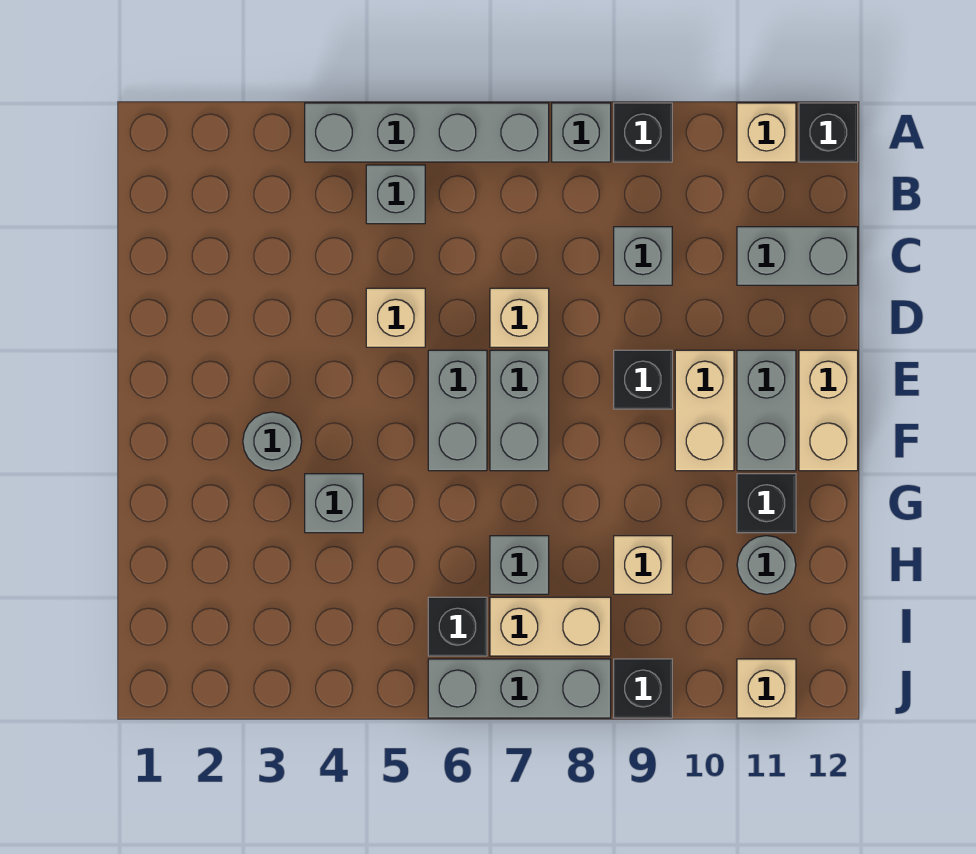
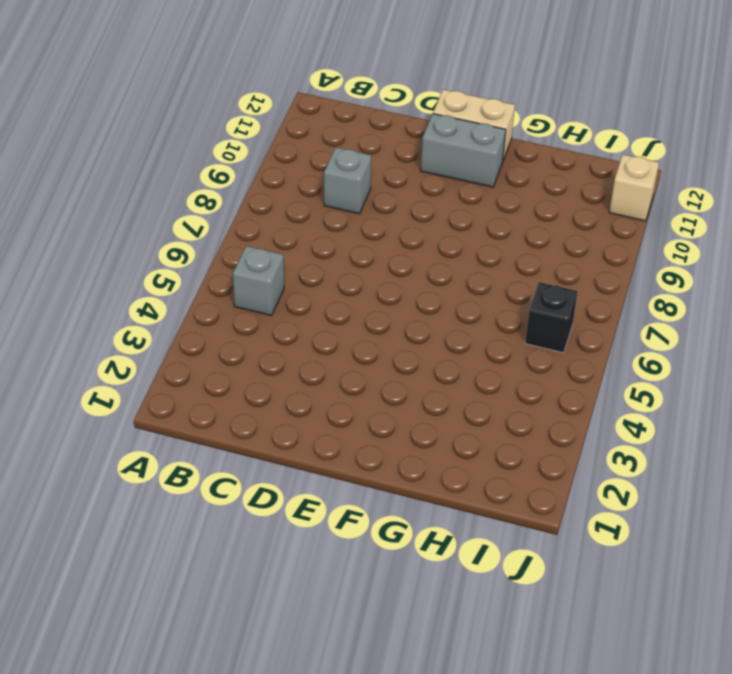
none -> grey 1x4 brick [305,103,549,162]
none -> grey 1x1 brick [552,103,611,162]
none -> black 1x1 brick [614,103,672,162]

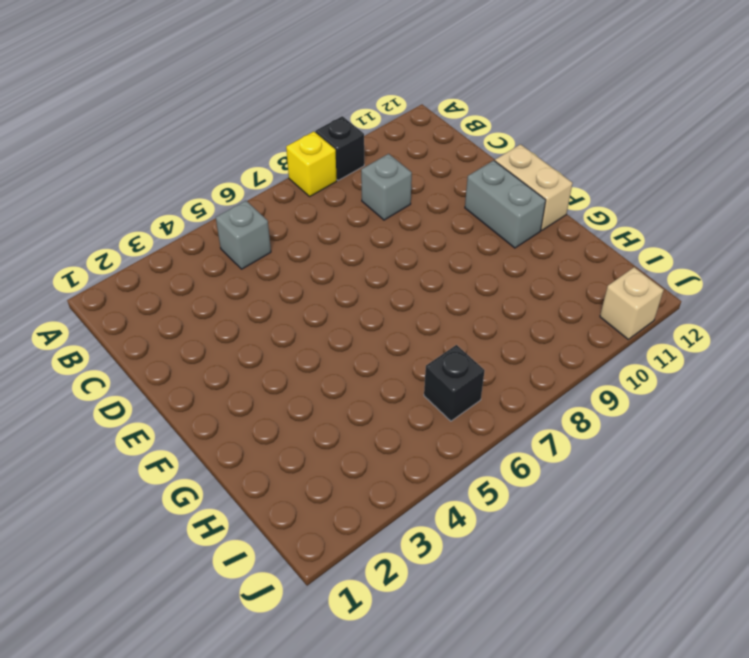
yellow 1x1 brick [286,132,337,196] -> grey 1x1 brick [552,103,611,162]
none -> grey 1x4 brick [305,103,549,162]
none -> tan 1x1 brick [737,103,796,162]
none -> black 1x1 brick [799,103,858,162]

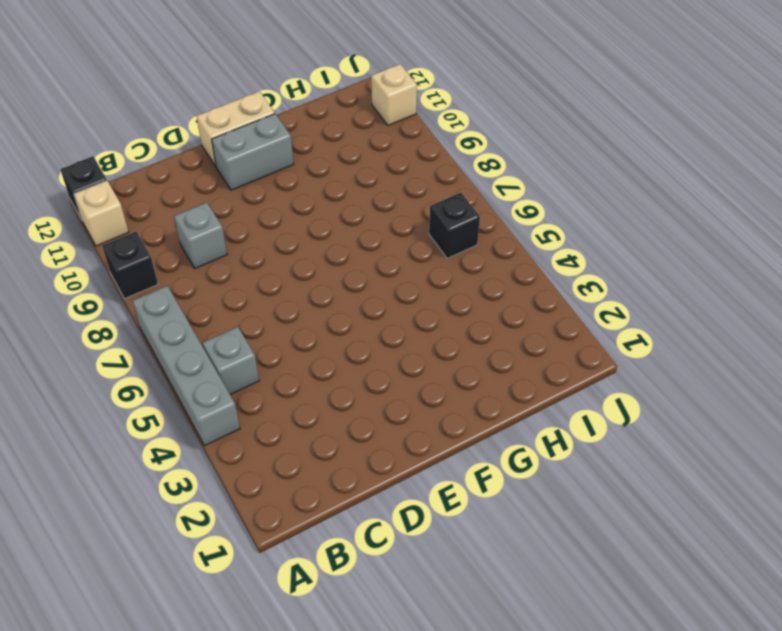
none -> grey 1x1 brick [552,103,611,162]
none -> grey 1x2 brick [737,227,858,285]
none -> tan 1x1 brick [366,288,425,347]

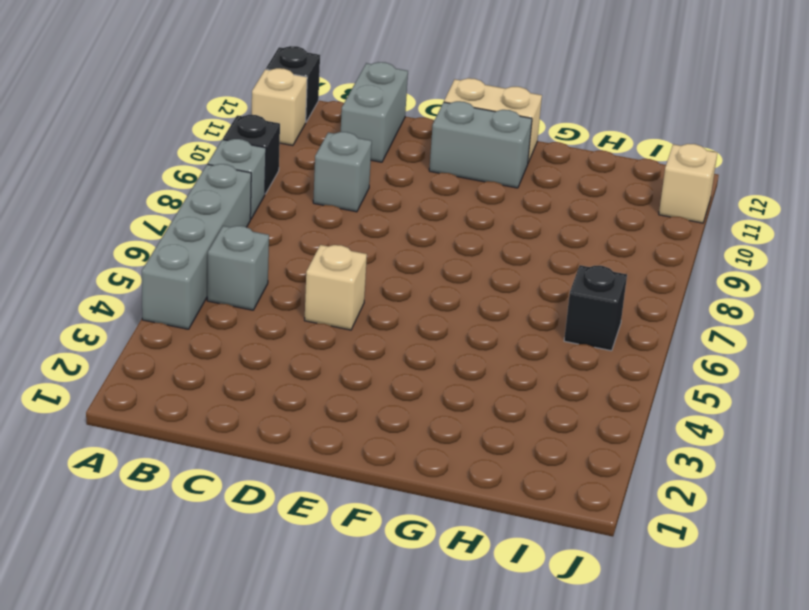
none -> tan 1x1 brick [490,288,549,347]
none -> grey 1x2 brick [428,350,487,471]
none -> grey 1x2 brick [490,350,549,471]

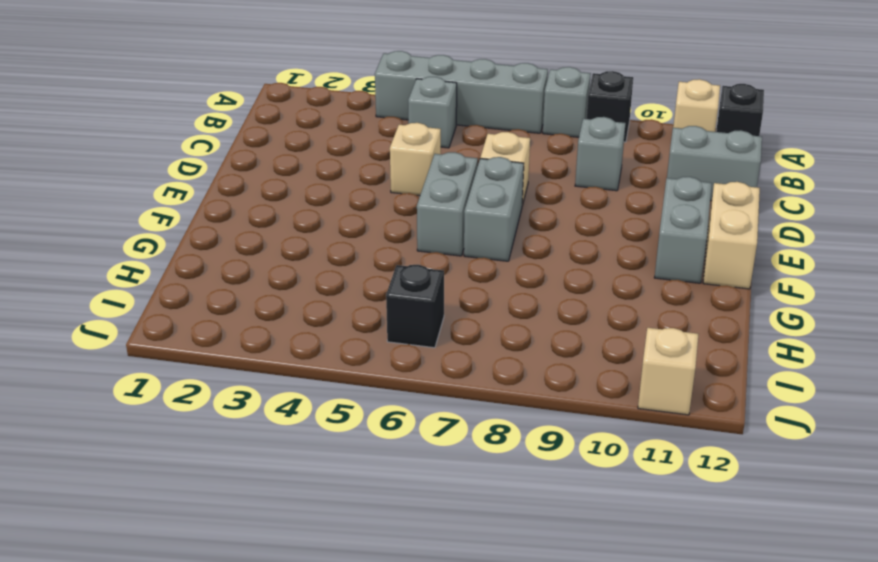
none -> black 1x1 brick [614,350,672,409]
none -> tan 1x2 brick [675,350,734,471]
none -> grey 1x1 round brick [243,412,302,471]

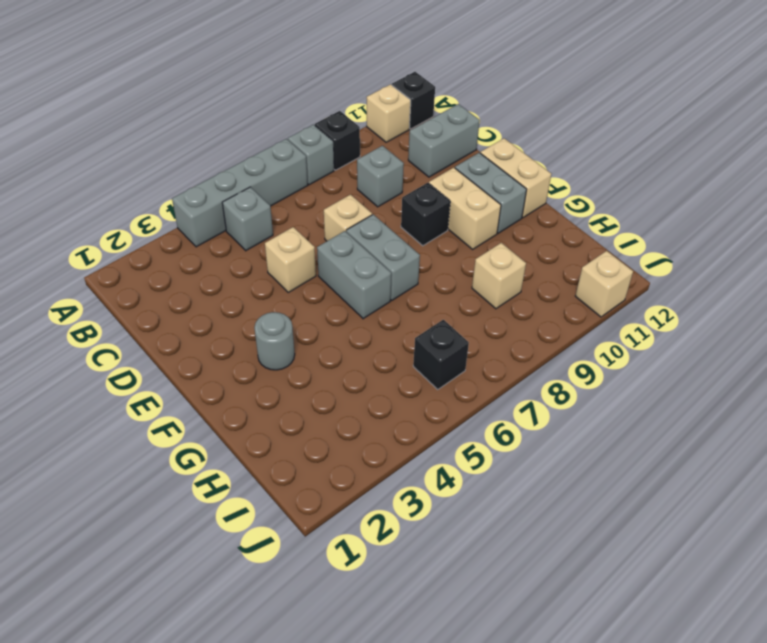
none -> grey 1x1 brick [305,474,363,533]
none -> black 1x1 brick [737,474,796,533]
none -> grey 1x1 brick [490,536,549,594]

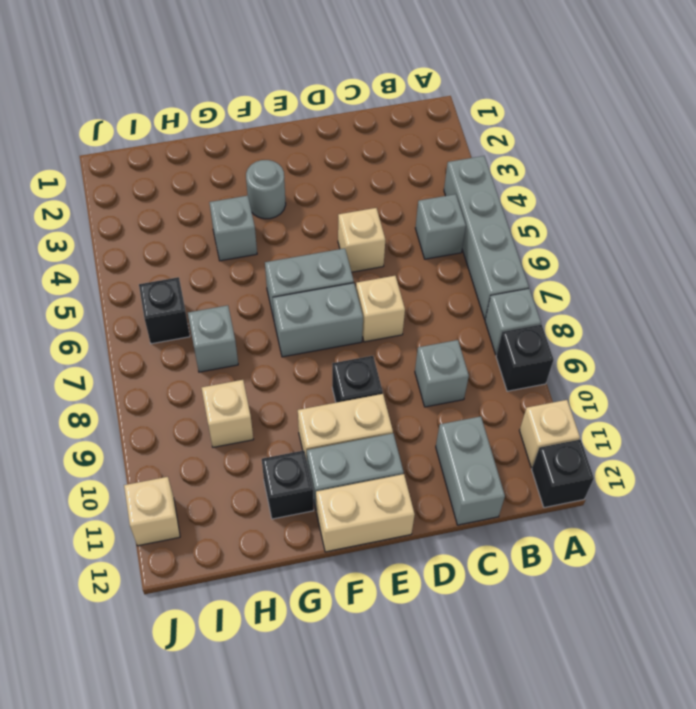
none -> grey 1x1 round brick [737,536,796,594]
none -> tan 1x2 brick [490,597,611,656]
none -> grey 1x3 brick [428,659,611,718]

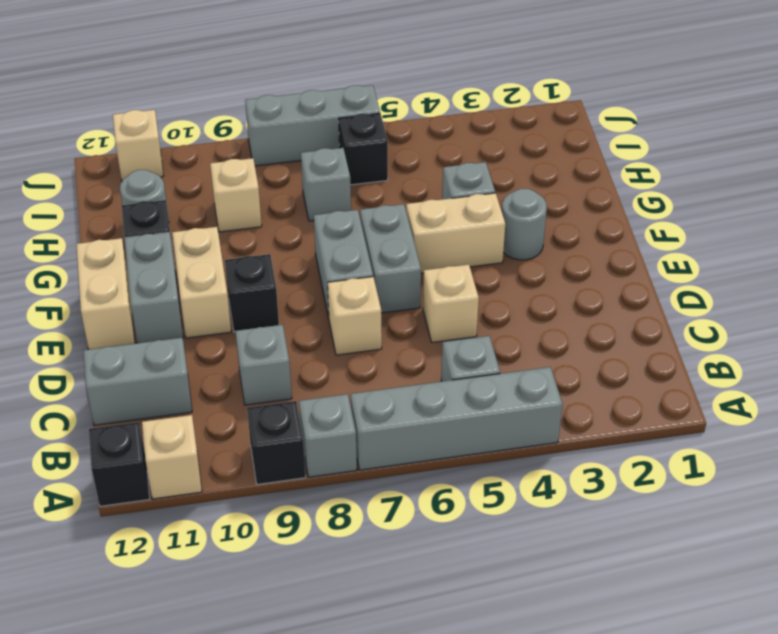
tan 1x2 brick [406,193,505,273] -> tan 1x2 brick moved to [490,597,611,656]
none -> black 1x1 brick [614,659,672,718]

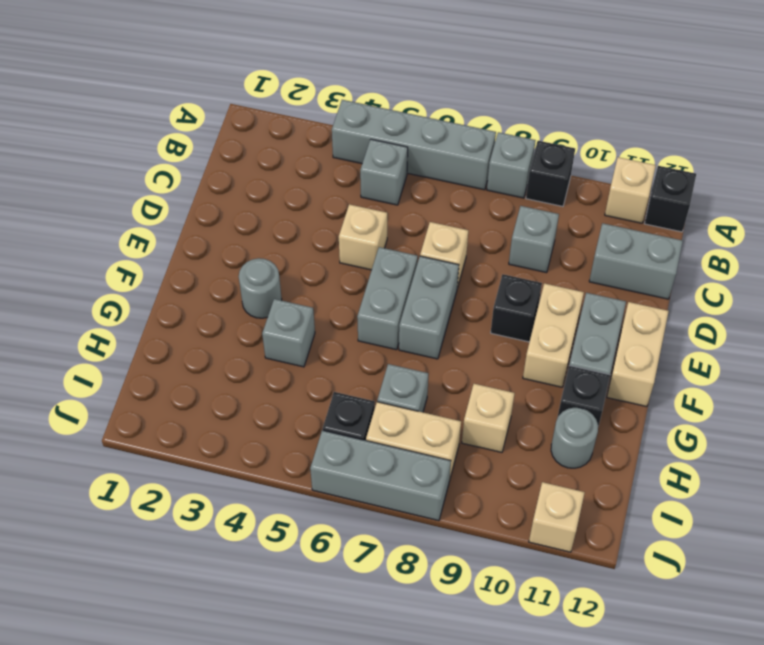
none -> black 1x1 brick [614,659,672,718]

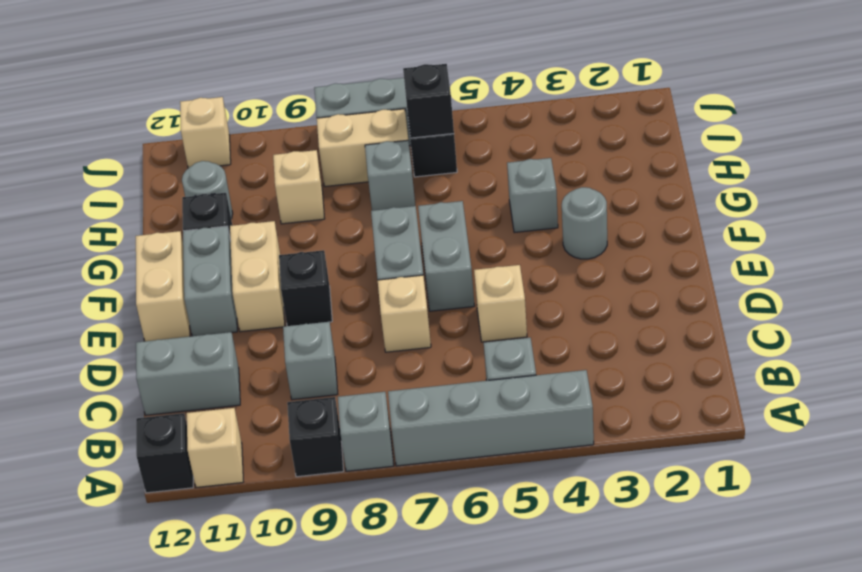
black 1x1 brick [403,64,454,138] -> black 1x1 brick moved to [614,659,672,718]

